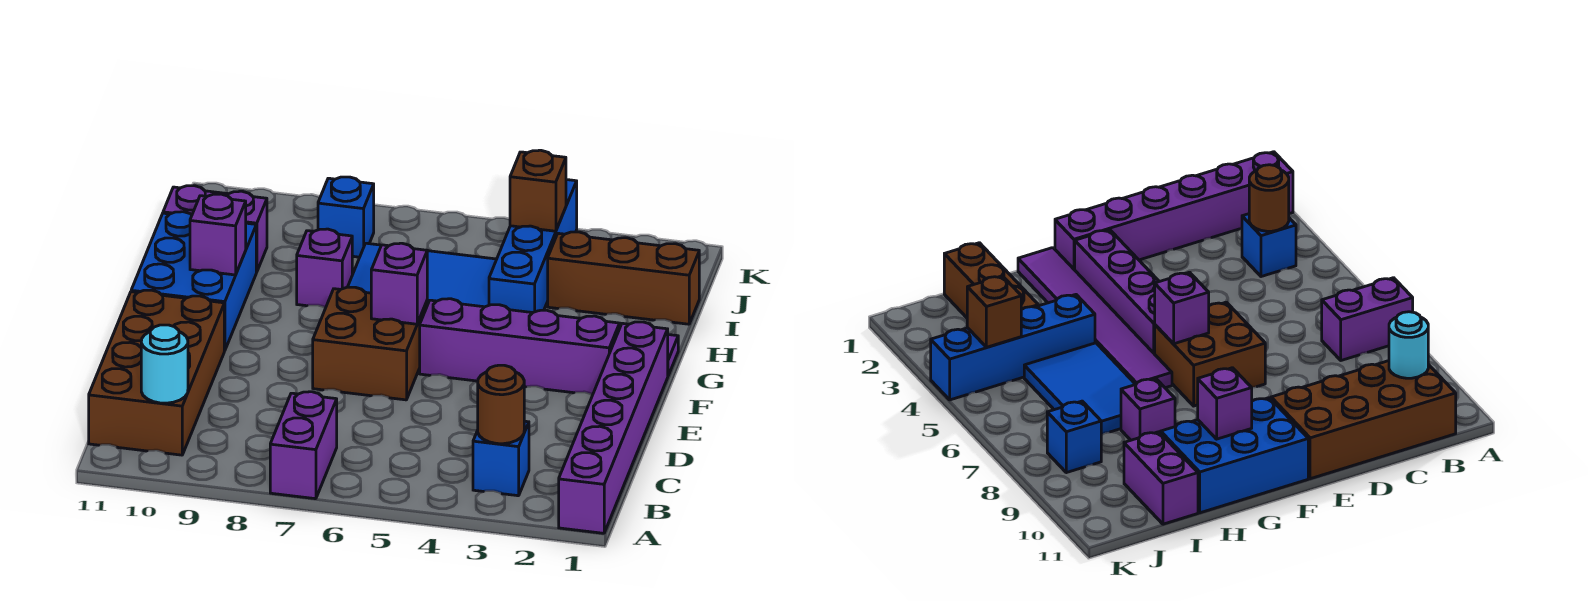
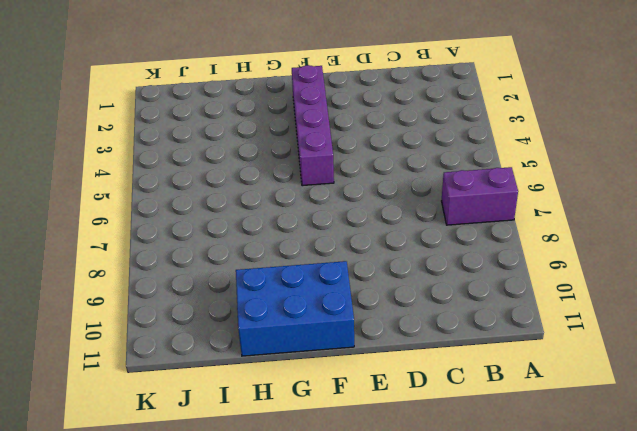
none -> purple 1x6 brick [559,322,668,533]
none -> blue 1x1 brick [473,421,529,496]
none -> brown 2x4 brick [89,290,224,455]

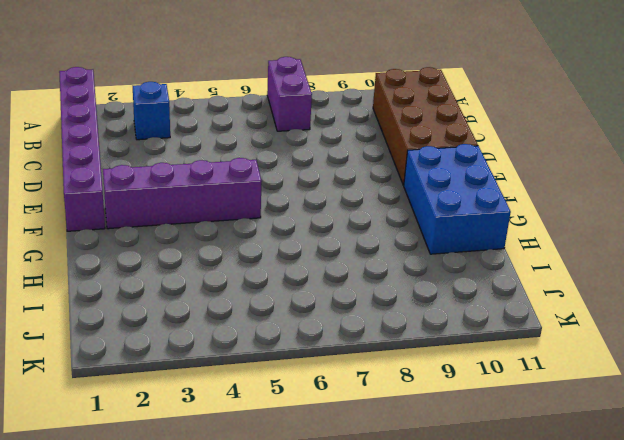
none -> brown 2x2 brick [313,287,427,400]
none -> purple 1x6 tile [1018,248,1172,388]
none -> blue 1x4 brick [489,180,577,313]

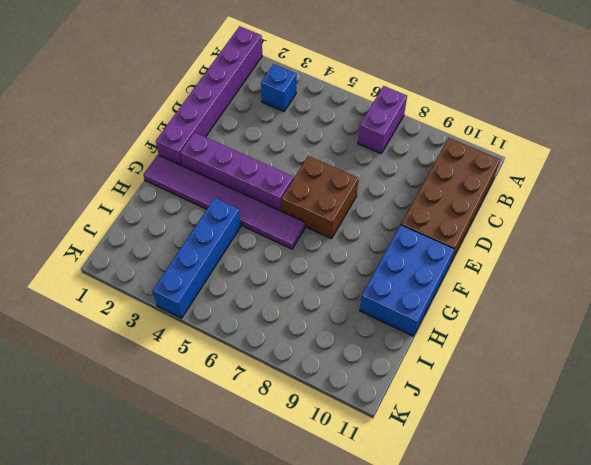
none -> blue 2x3 tile [348,243,497,307]
none -> purple 1x1 brick [297,229,352,308]
none -> brown 1x3 brick [548,232,699,324]

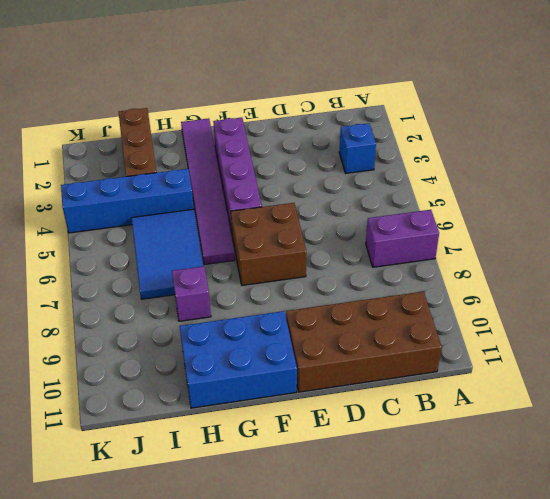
none -> purple 1x6 brick [559,322,668,533]
none -> purple 1x2 brick [163,186,267,272]
none -> blue 1x1 brick [318,177,374,257]

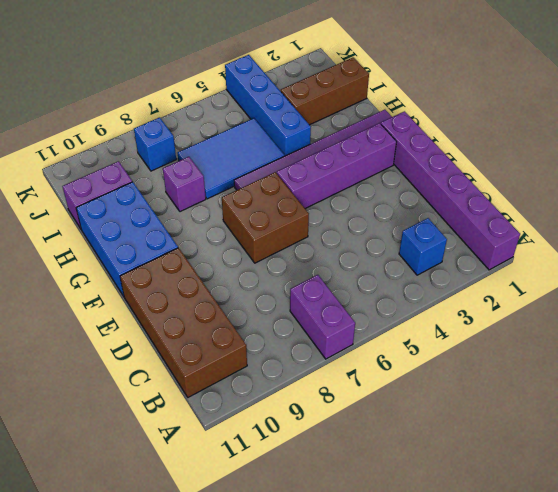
none -> brown 1x1 round brick [477,365,524,444]
none -> cyan 1x1 round brick [141,325,188,403]
none -> purple 1x1 brick [371,243,427,324]

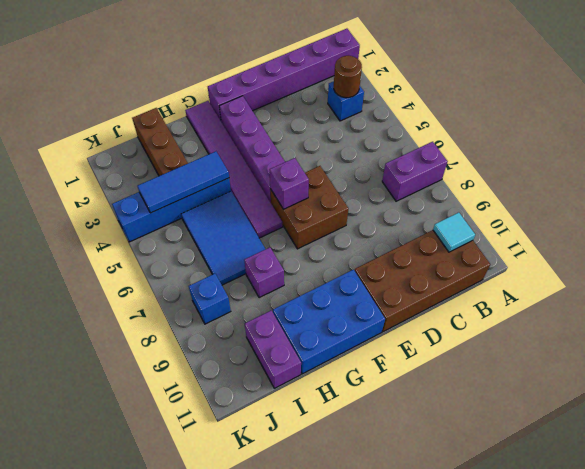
cyan 1x1 tile [433,213,475,252] -> cyan 1x1 round brick [141,325,188,403]
blue 1x3 tile [137,151,229,213] -> brown 1x1 brick [510,150,566,231]
none -> purple 1x1 brick [190,194,246,275]

